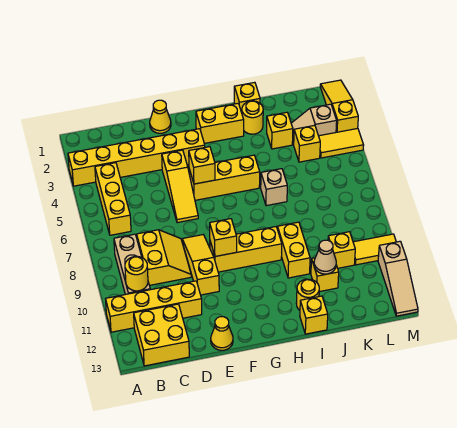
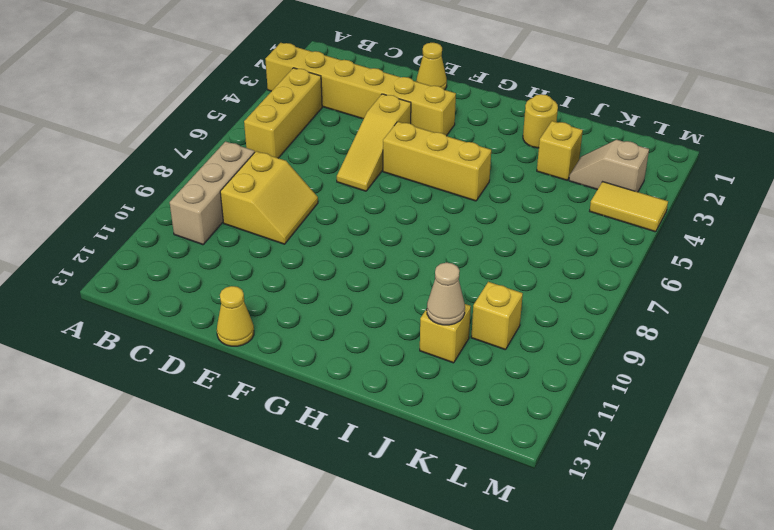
none -> yellow 1x4 brick [106,281,202,332]
none -> yellow 2x2 brick [134,304,189,366]
none -> yellow 1x3 slope [182,235,219,295]
none -> yellow 1x3 brick [210,227,282,272]

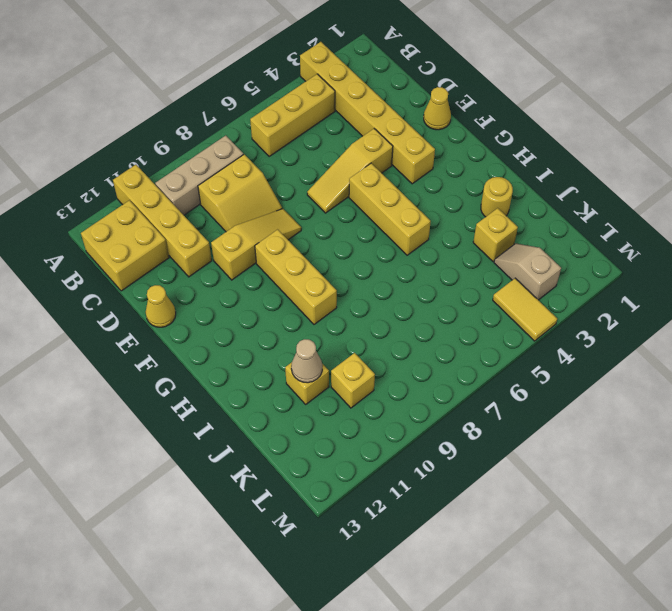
none -> yellow 1x2 brick [196,104,244,143]
none -> yellow 1x1 brick [234,82,260,113]
none -> tan 1x1 brick [261,169,287,206]
none -> yellow 1x2 brick [277,222,310,278]

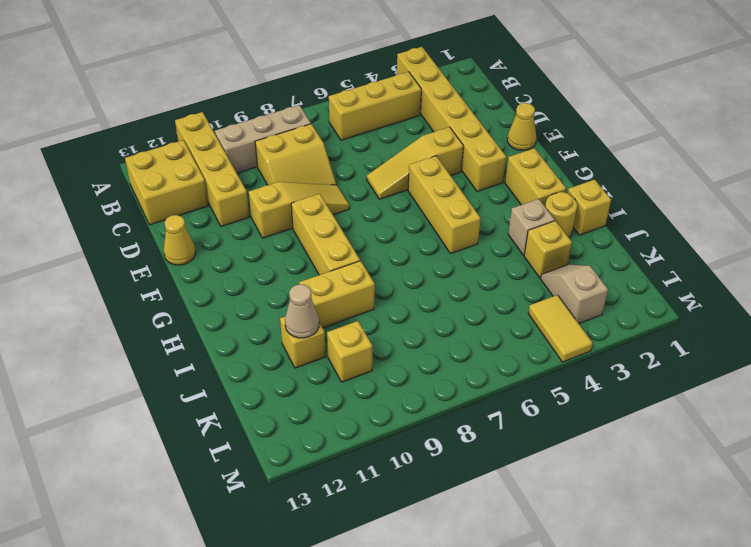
tan 1x1 brick [508,199,555,255] -> tan 1x1 brick moved to [261,169,287,206]
none -> yellow 1x1 round brick [296,279,319,310]
none -> yellow 1x1 brick [300,296,328,334]
none -> yellow 1x1 brick [294,125,320,162]
none -> yellow 1x2 tile [353,234,396,265]

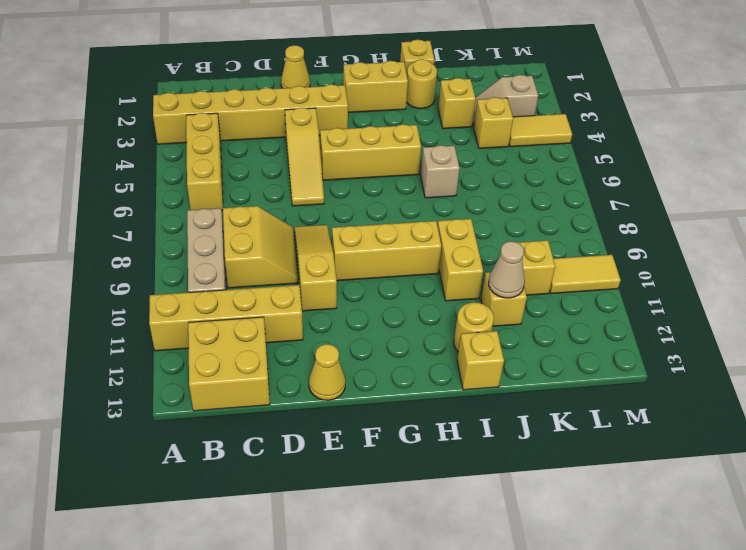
none -> yellow 1x3 slope [320,80,358,132]
none -> tan 1x3 slope [378,241,418,316]
none -> yellow 1x1 round brick [125,256,148,291]
none -> yellow 1x1 brick [189,147,215,184]

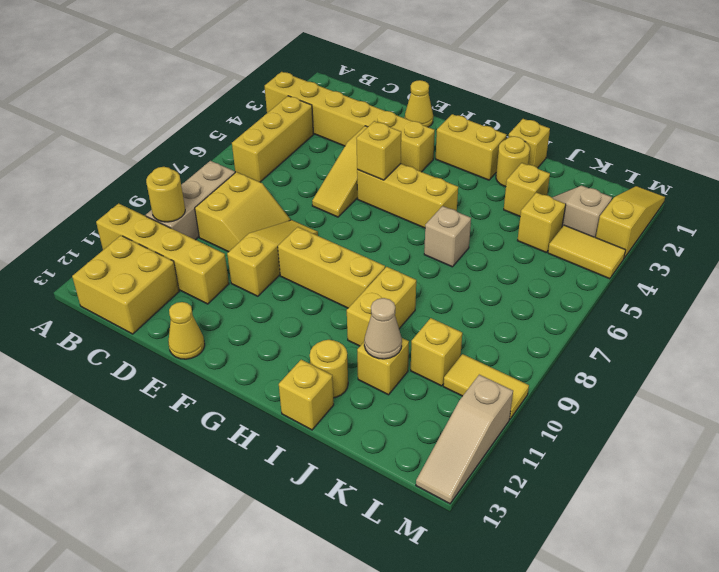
none -> yellow 1x1 brick [210,219,237,256]

